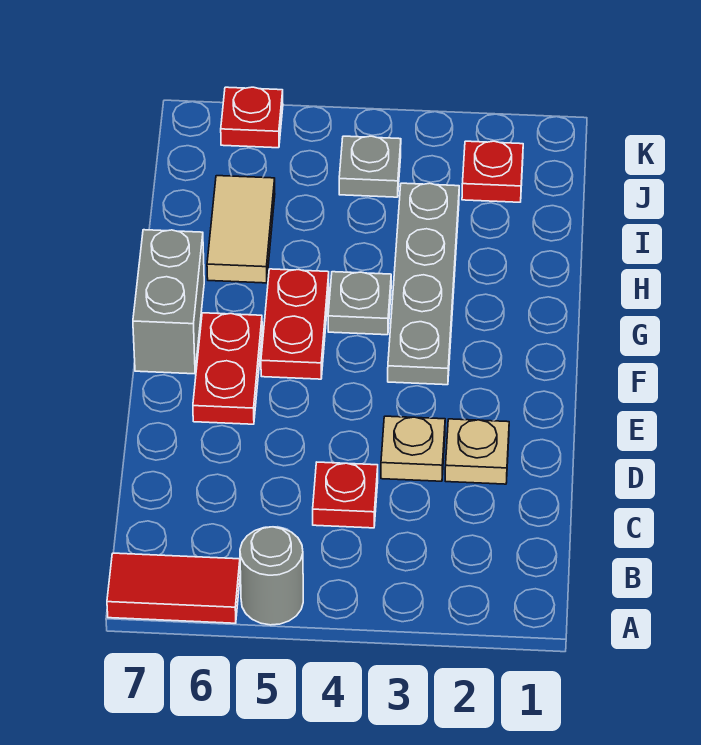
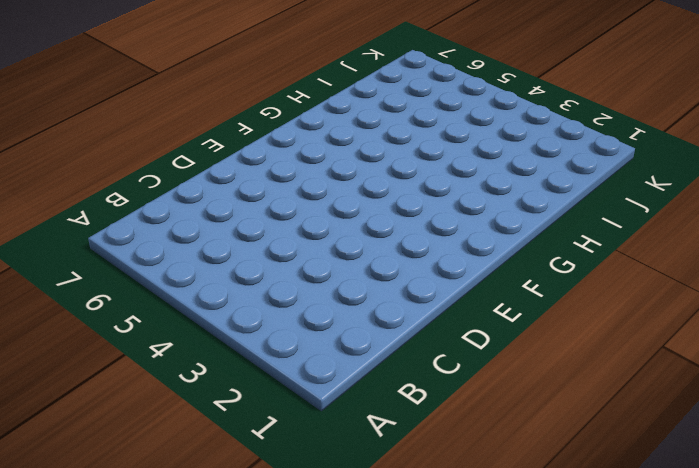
none -> grey 1x1 round brick [240,527,303,625]
none -> red 1x2 tile [107,553,240,623]
none -> red 1x1 plate [313,462,378,528]

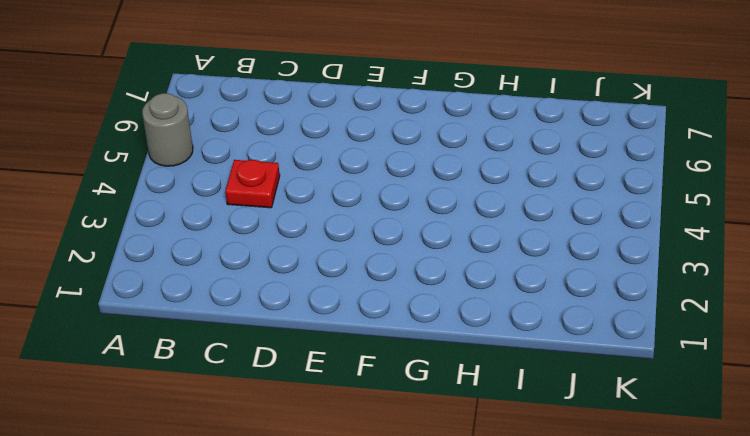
none -> red 1x2 tile [107,553,240,623]
none -> tan 1x1 plate [445,419,509,484]
none -> tan 1x1 plate [381,416,445,481]

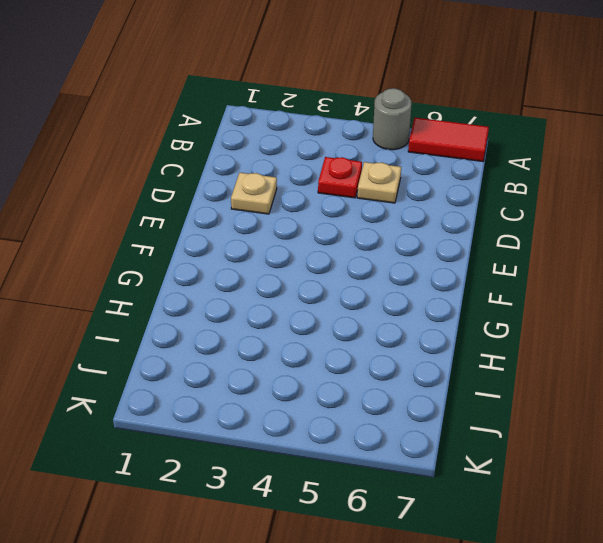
tan 1x1 plate [357,162,401,203] -> tan 1x1 plate moved to [381,416,445,481]
none -> red 1x2 plate [193,313,262,424]
none -> grey 1x4 plate [388,183,459,385]
none -> red 1x2 plate [261,269,329,379]

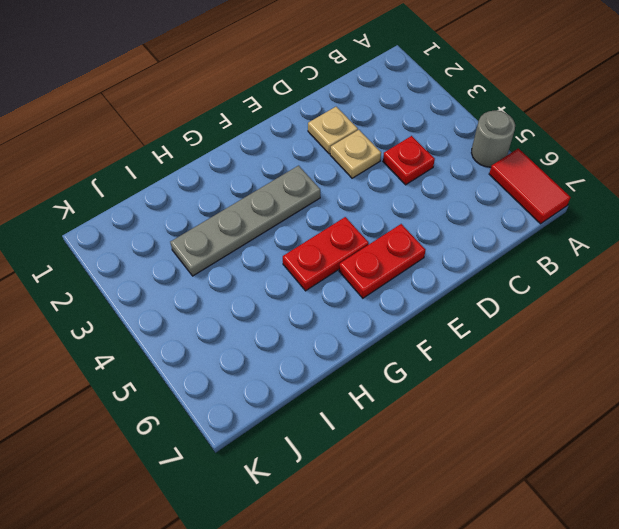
none -> grey 1x2 brick [133,230,204,374]
none -> grey 1x1 plate [328,272,391,335]
none -> tan 1x2 tile [207,176,275,283]

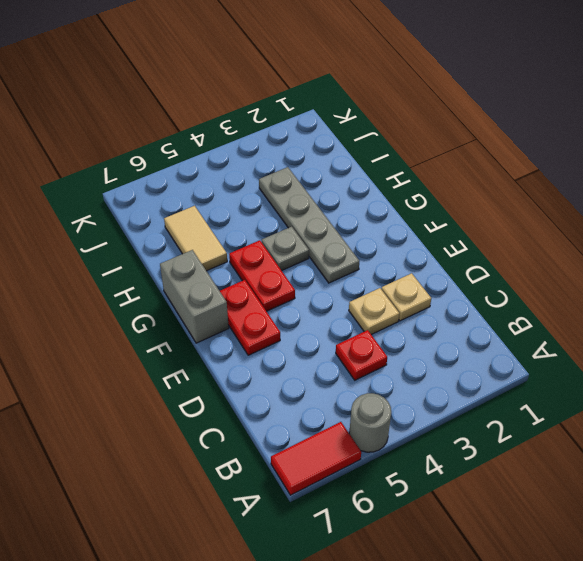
none -> red 1x1 plate [462,141,523,202]
none -> grey 1x1 plate [339,136,401,197]
none -> red 1x1 plate [221,87,283,148]

